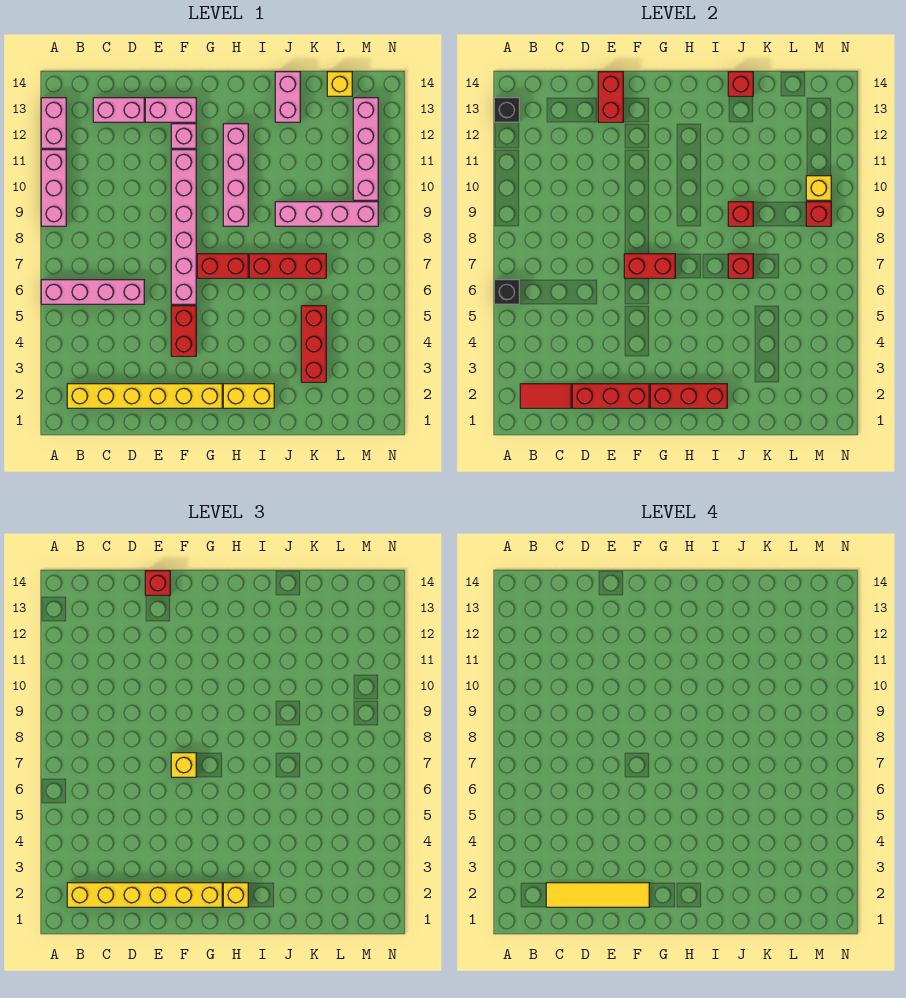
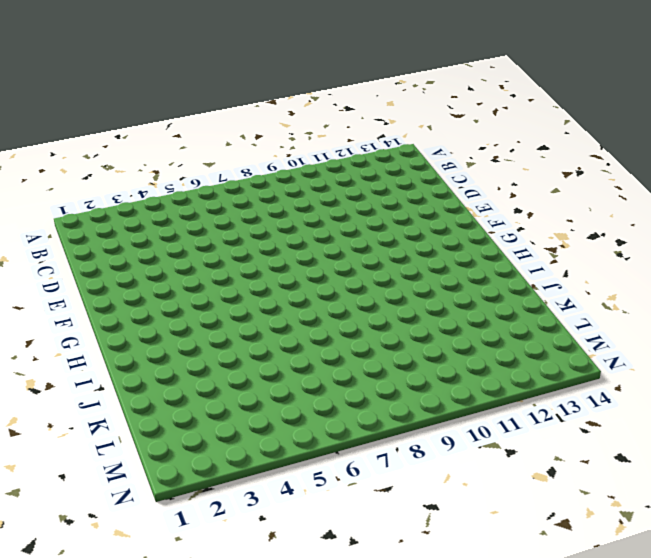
none -> pink 1x4 brick [41,280,144,304]
none -> pink 1x3 brick [41,150,66,226]
none -> pink 1x2 brick [41,98,66,148]
none -> yellow 1x6 brick [67,384,222,408]

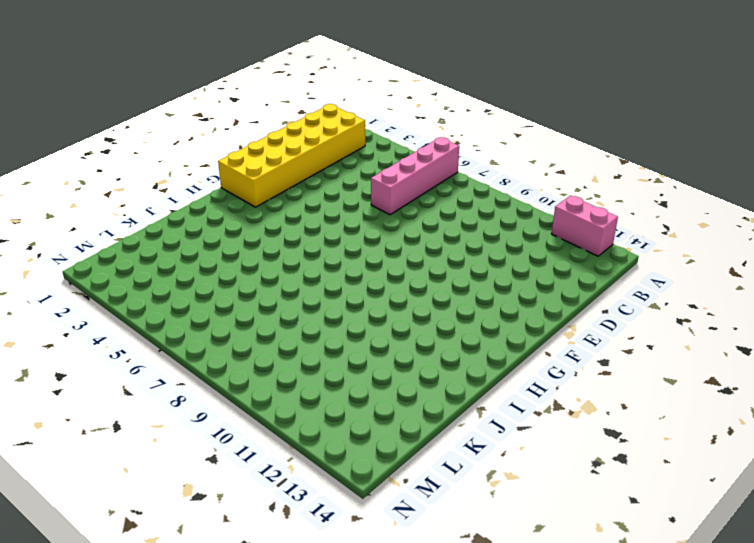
yellow 2x6 brick [218,104,365,207] -> yellow 1x6 brick [67,384,222,408]
none -> pink 1x3 brick [41,150,66,226]
none -> pink 1x2 brick [93,98,144,122]
none -> pink 1x2 brick [145,98,196,122]
none -> red 1x2 brick [171,306,196,356]

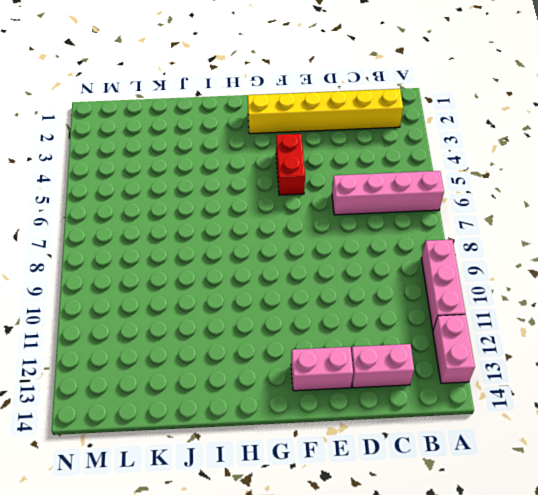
none -> pink 1x6 brick [171,150,196,304]
none -> pink 1x1 brick [171,124,196,148]
none -> red 1x2 brick [197,254,248,278]
none -> yellow 1x2 brick [223,384,274,408]

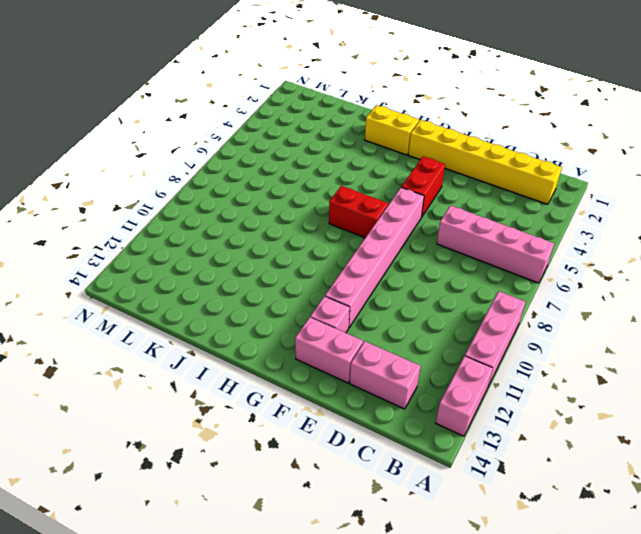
none -> pink 1x4 brick [223,124,248,226]
none -> red 1x3 brick [249,254,326,278]
none -> pink 1x4 brick [275,202,378,226]
none -> pink 1x2 brick [275,72,300,122]

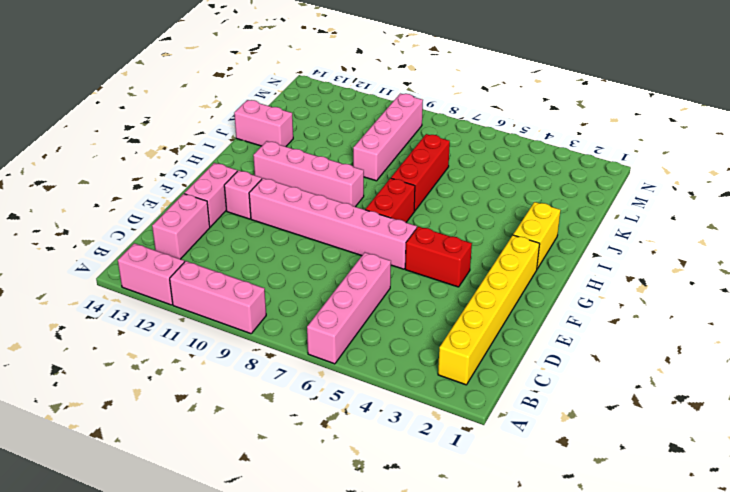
none -> red 1x3 brick [301,306,326,382]
none -> yellow 1x1 brick [327,72,352,96]
none -> pink 1x4 brick [353,98,378,200]
none -> black 1x1 brick [494,280,519,304]

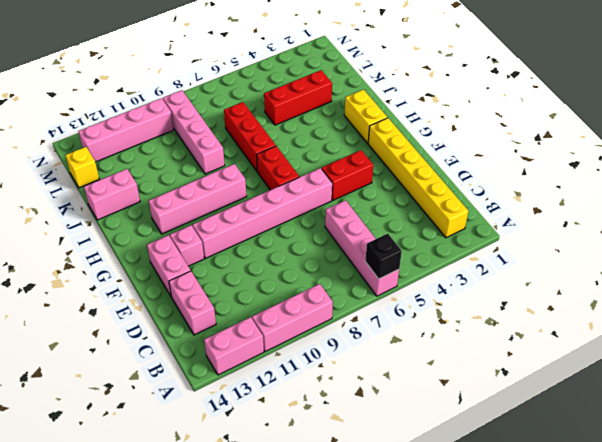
none -> black 1x1 brick [494,98,519,122]
none -> red 1x2 tile [520,384,571,408]
none -> red 1x3 brick [572,384,649,408]
none -> red 1x2 brick [598,72,623,122]

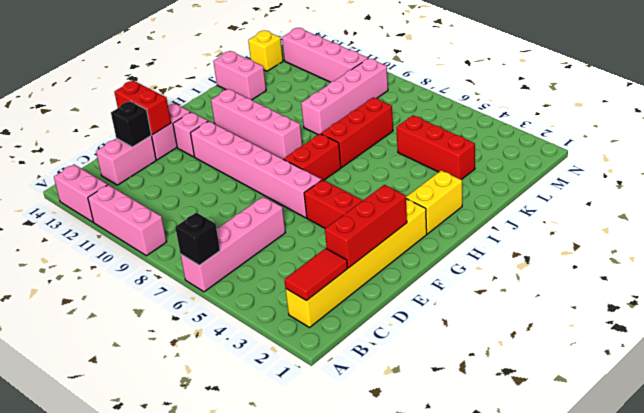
black 1x1 brick [111,101,152,147] -> black 1x1 brick moved to [494,98,519,122]
none -> red 1x2 brick [624,254,675,278]
none -> red 1x3 brick [650,384,727,408]
none -> red 1x1 brick [728,254,753,278]
none -> red 1x1 brick [728,202,753,226]

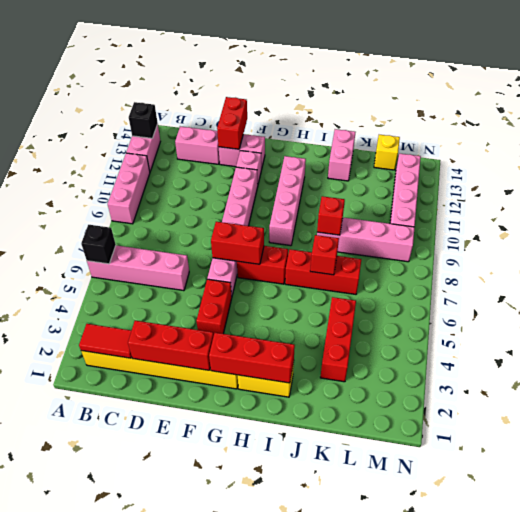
none -> red 1x1 brick [728,72,753,96]
none -> red 1x1 brick [806,202,831,226]
none -> yellow 1x1 brick [806,176,831,200]
none -> yellow 1x6 brick [67,883,222,907]

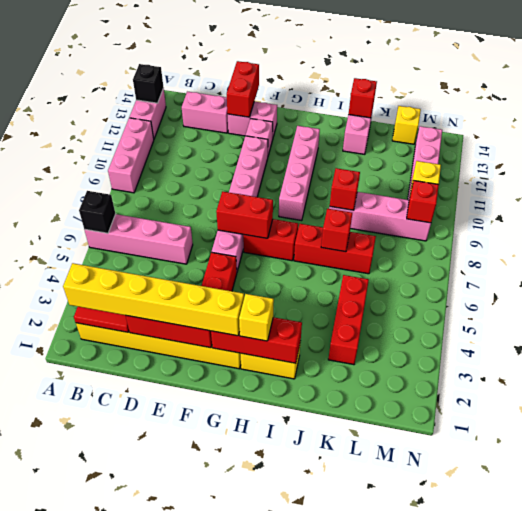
none -> red 1x1 brick [145,571,170,595]
none -> yellow 1x1 brick [171,753,196,777]
none -> yellow 1x4 tile [546,883,649,907]

